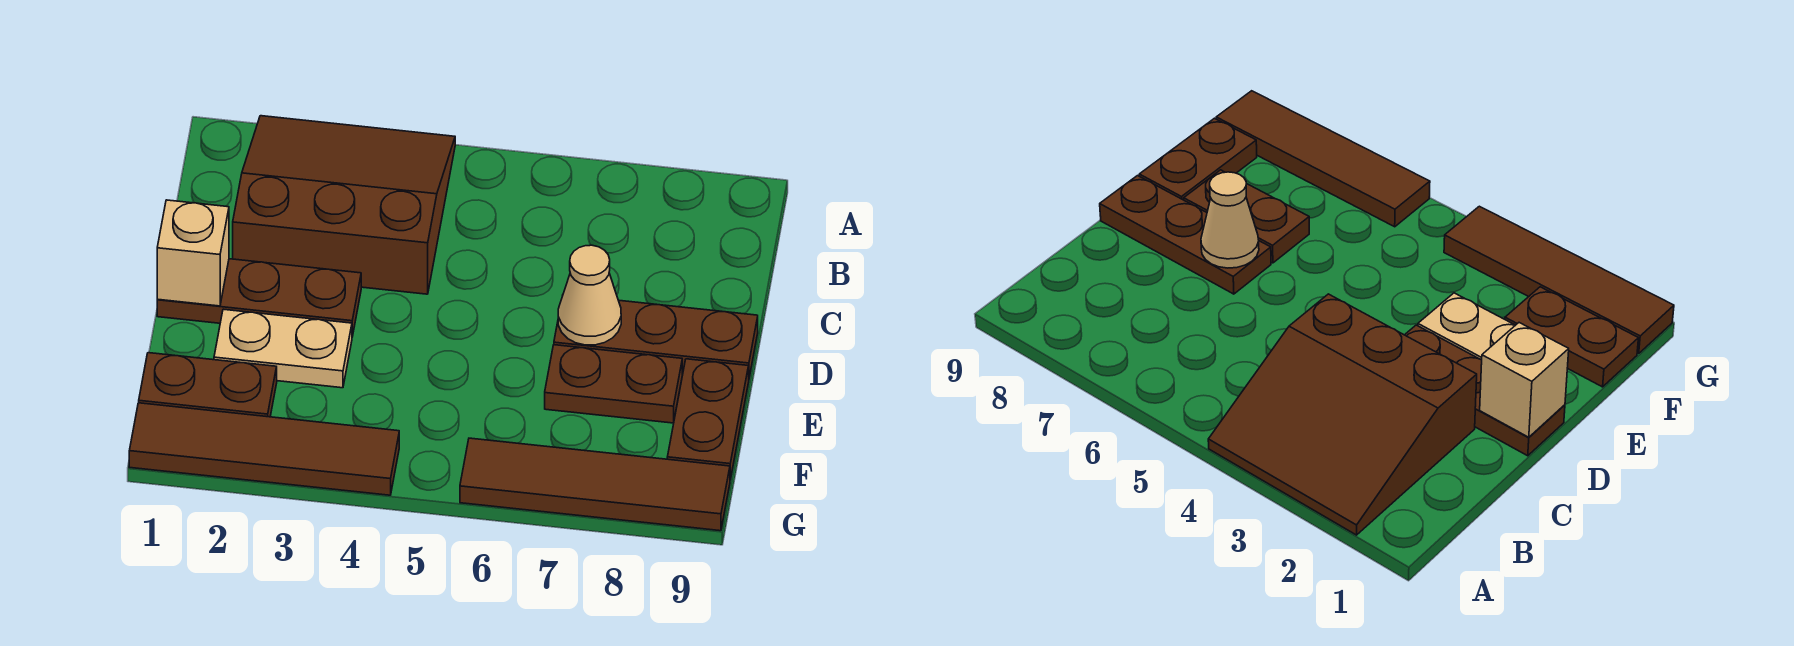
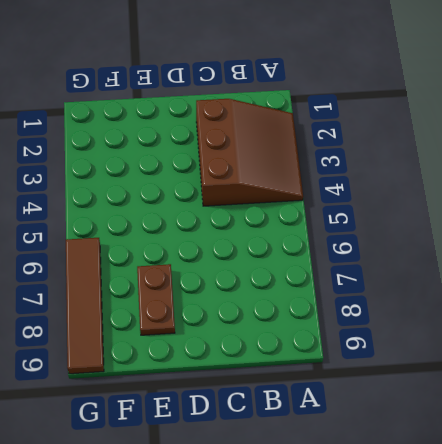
none -> brown 1x3 plate [157,259,361,337]
none -> brown 1x3 plate [554,301,758,377]

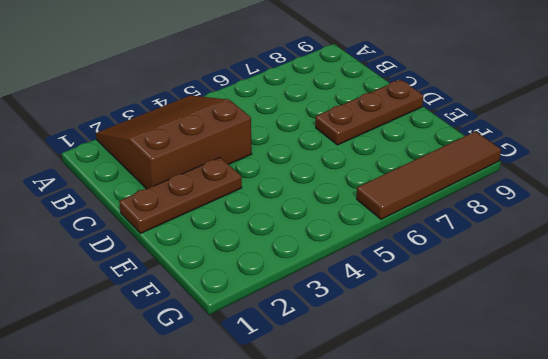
none -> tan 1x2 plate [214,309,352,388]
none -> brown 1x2 plate [545,345,682,423]

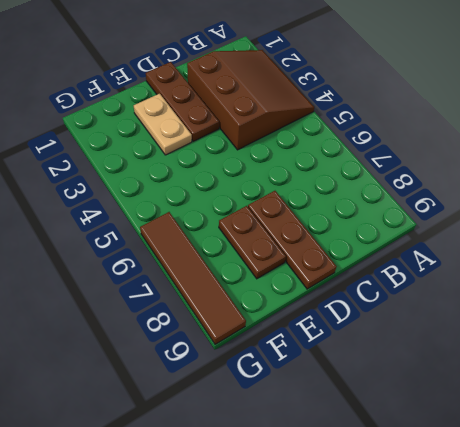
none -> brown 1x2 plate [667,359,749,480]
none -> brown 1x2 plate [139,353,277,417]

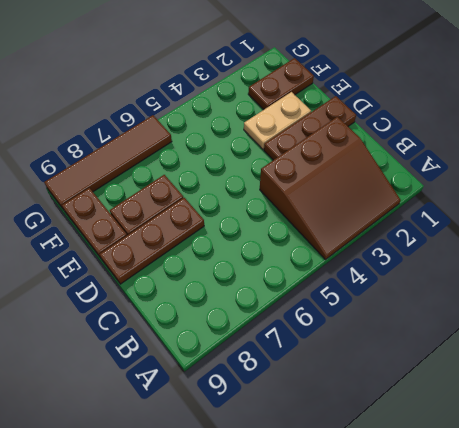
none -> brown 1x4 tile [129,403,399,495]
none -> tan 1x1 brick [157,200,229,306]

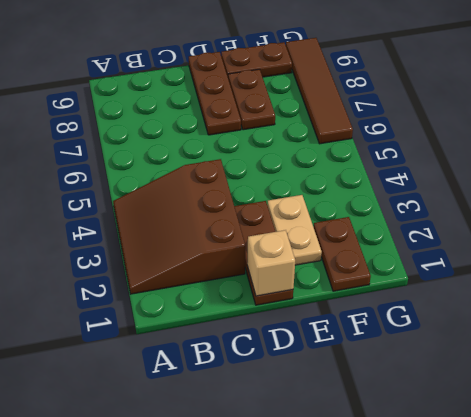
none -> brown 1x4 tile [129,403,399,495]
none -> tan 1x1 cone [558,245,621,345]

